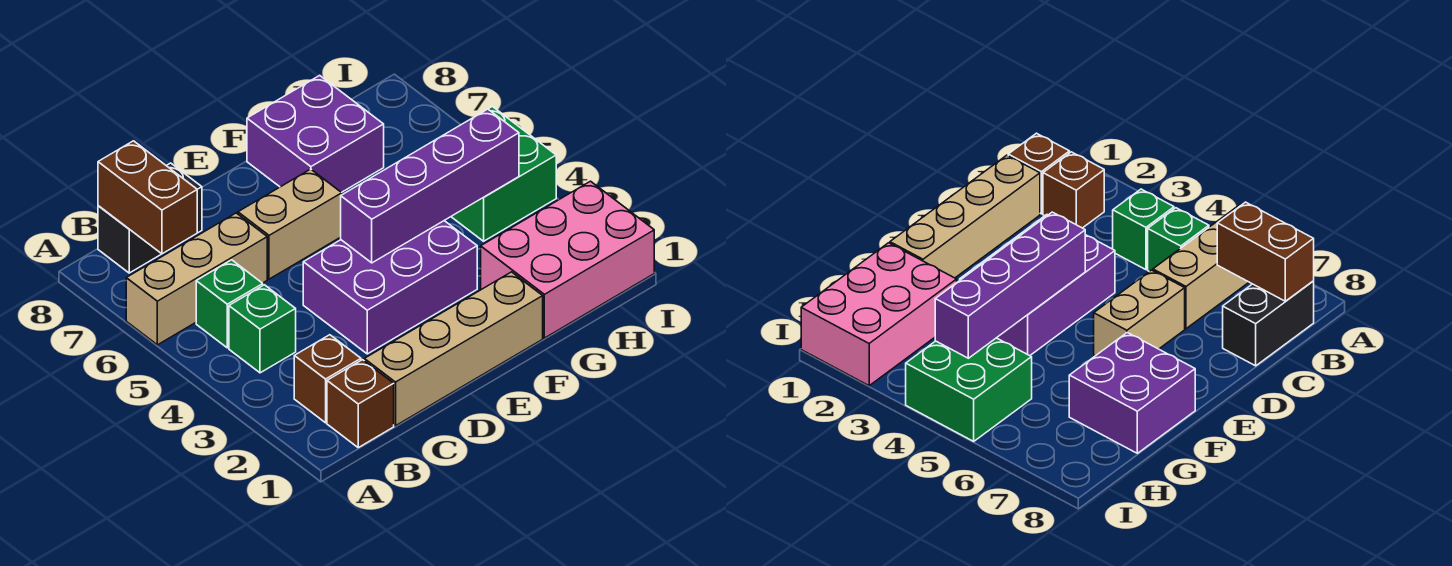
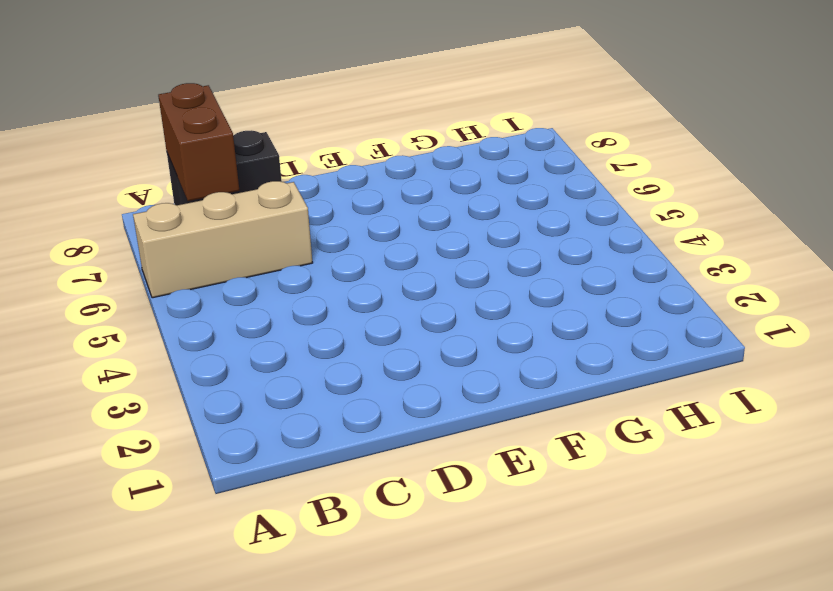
none -> brown 1x1 brick [327,360,394,448]
none -> brown 1x1 brick [294,335,361,423]
none -> green 1x1 brick [229,285,296,373]

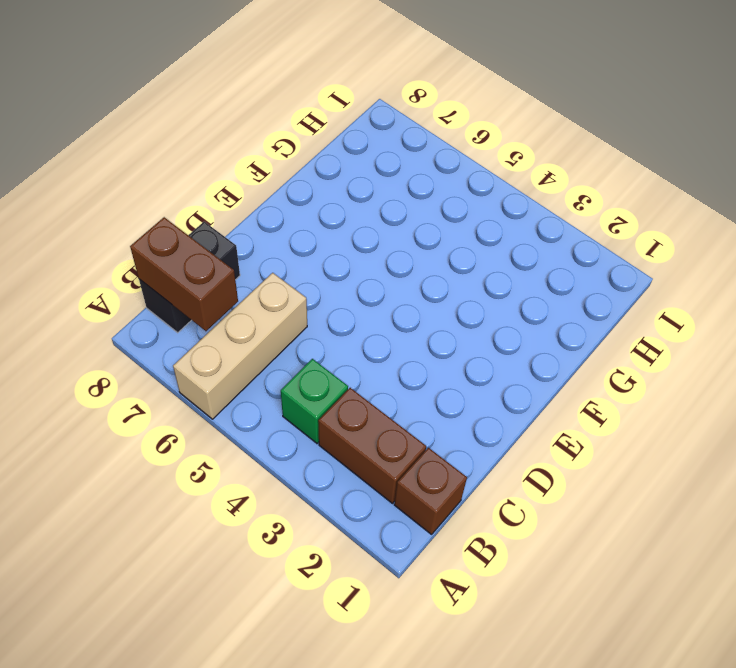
brown 1x2 brick [318,388,426,503] -> brown 1x1 brick [294,335,361,423]
none -> green 1x1 brick [196,260,263,348]
none -> tan 1x4 brick [364,272,543,426]
none -> purple 2x3 brick [303,221,477,354]

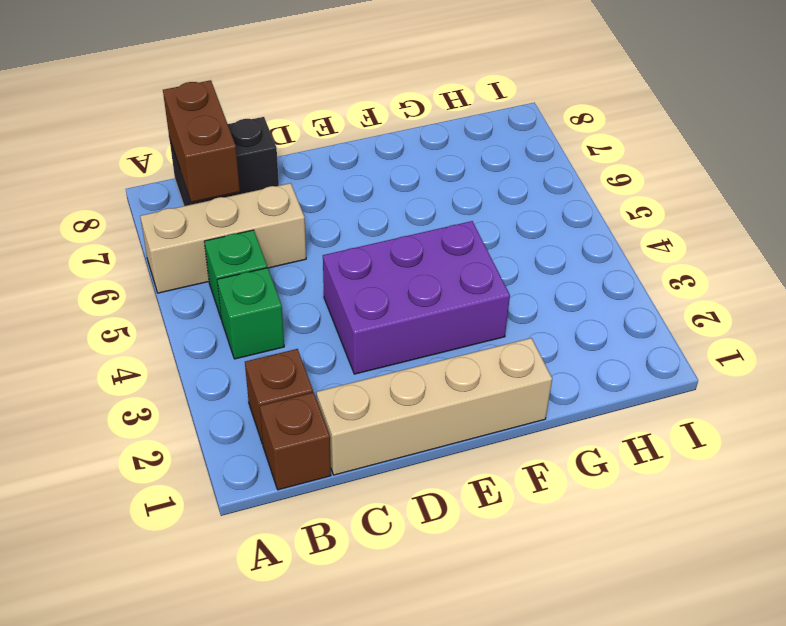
none -> tan 1x2 brick [238,169,342,279]
none -> purple 2x2 brick [247,75,384,193]
none -> pink 2x3 brick [481,181,654,338]

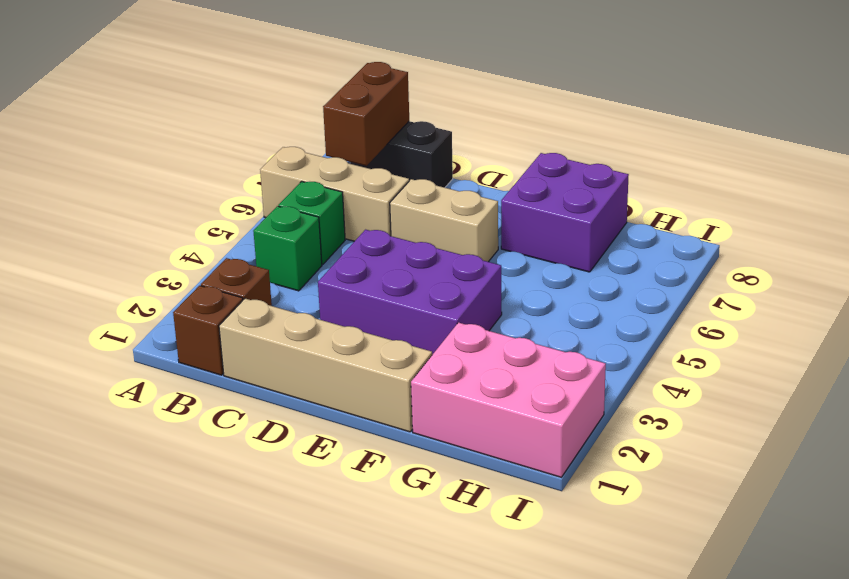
none -> green 2x2 brick [451,106,556,241]
none -> purple 1x4 brick [341,109,519,263]

